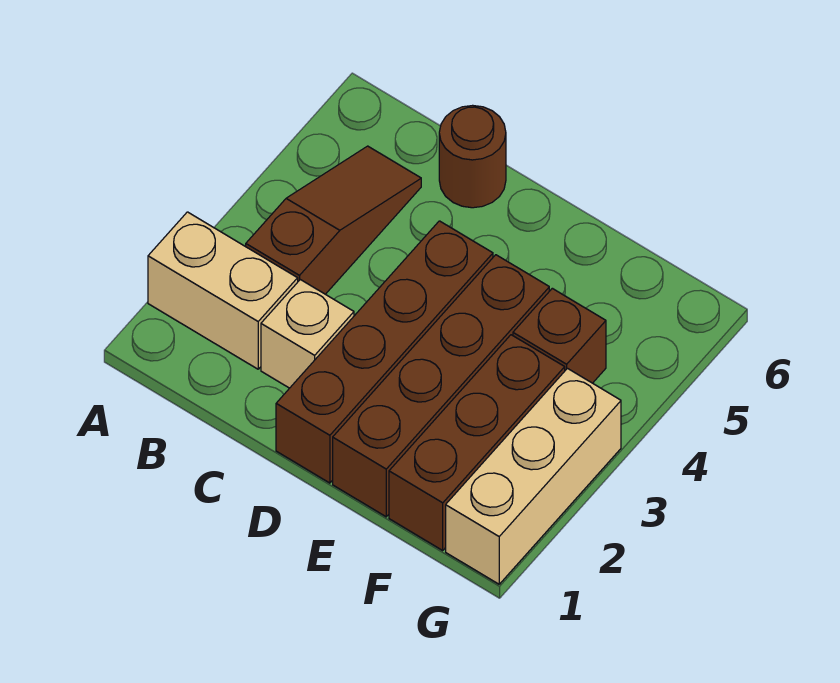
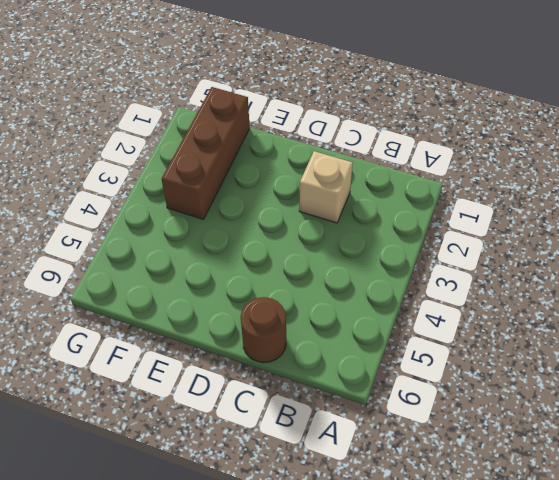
none -> tan 1x2 brick [148,212,298,369]
none -> brown 1x3 slope [246,146,421,294]

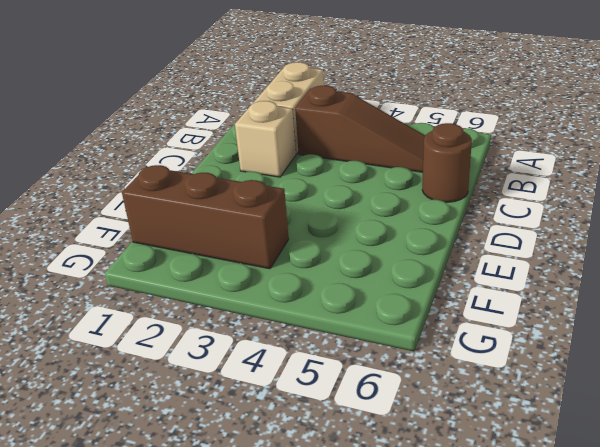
none -> brown 1x4 brick [276,221,493,483]
none -> brown 1x4 brick [333,255,549,517]

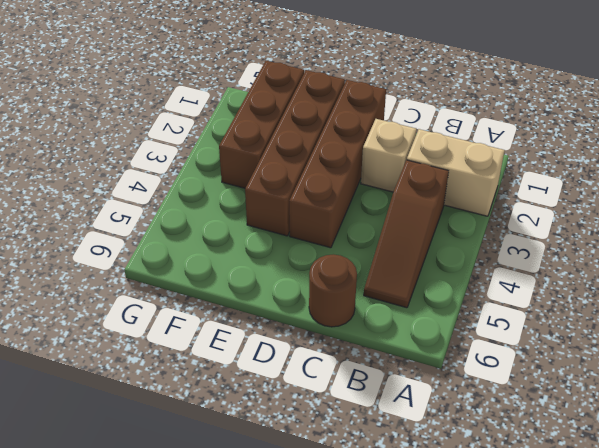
none -> brown 1x1 brick [513,288,606,383]
none -> tan 1x3 brick [446,369,621,584]

